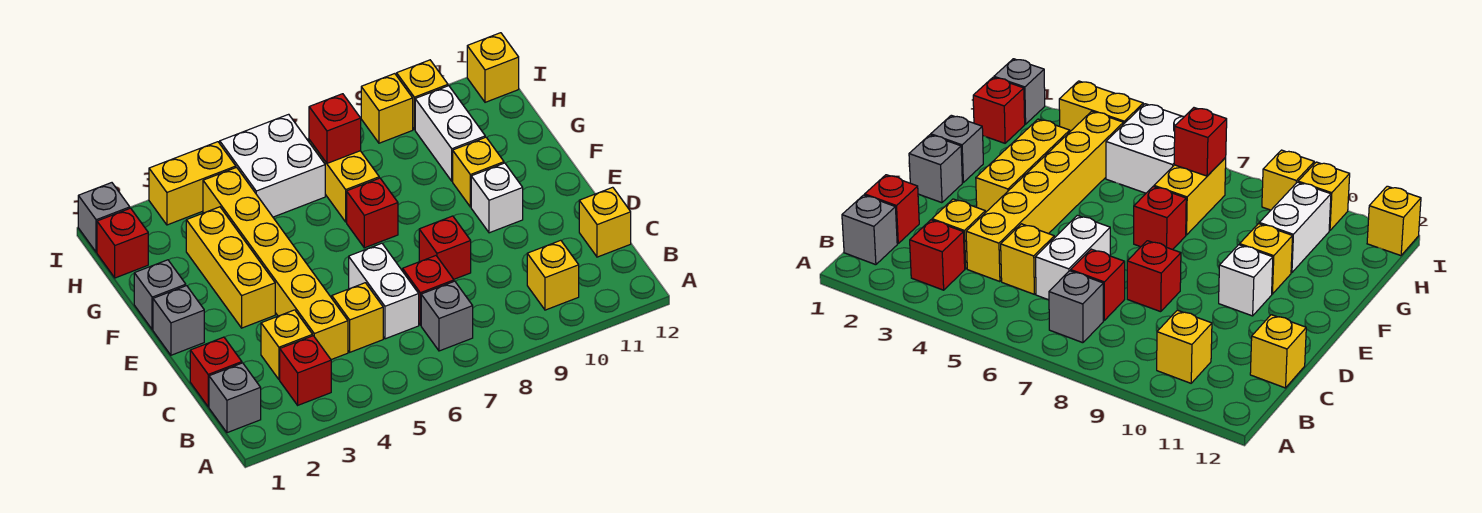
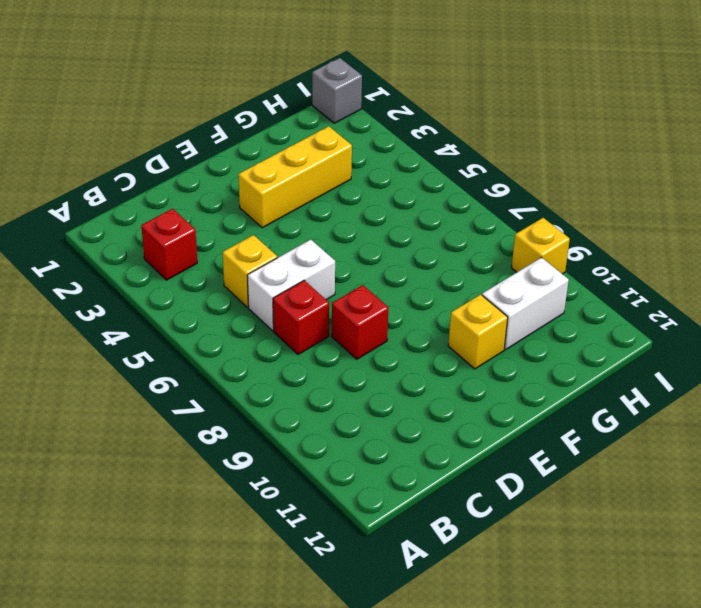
none -> grey 1x1 brick [209,363,261,433]
none -> grey 1x1 brick [421,281,473,351]
none -> yellow 1x1 brick [527,240,579,310]

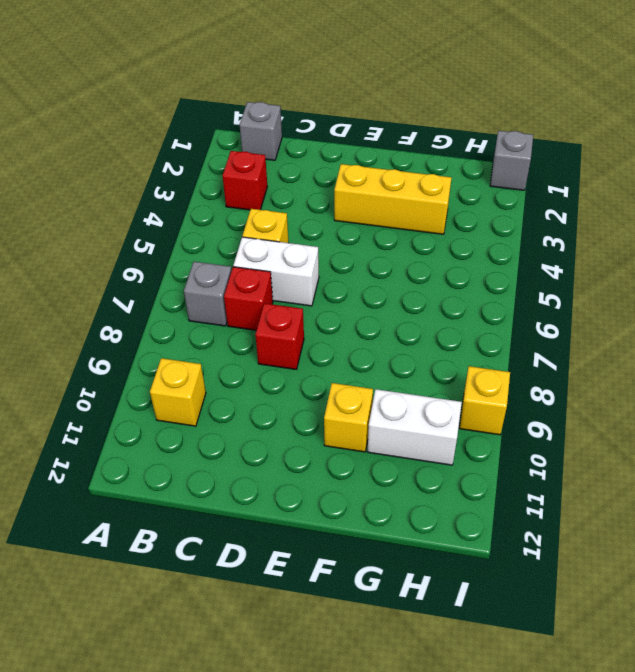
none -> red 1x1 brick [190,337,242,407]
none -> yellow 1x1 brick [261,310,313,380]
none -> yellow 1x6 brick [203,167,348,360]

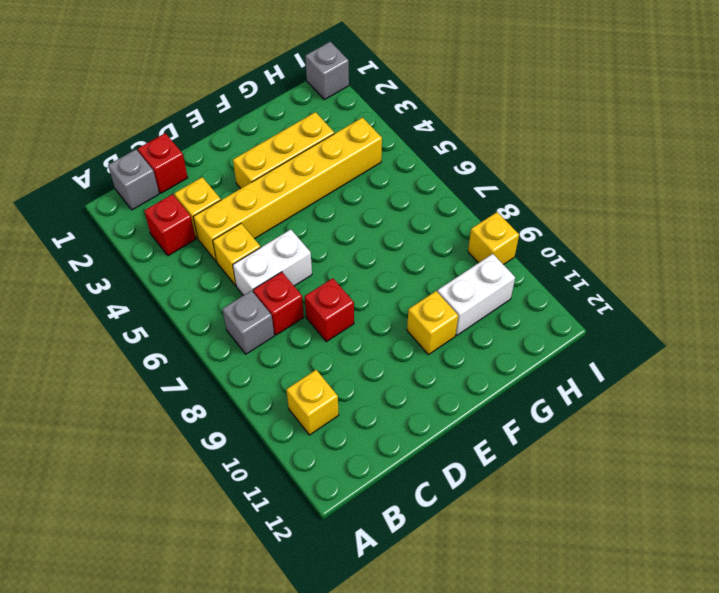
none -> yellow 1x1 brick [579,187,631,257]
none -> grey 1x1 brick [153,286,204,355]
none -> white 1x1 brick [471,163,523,233]

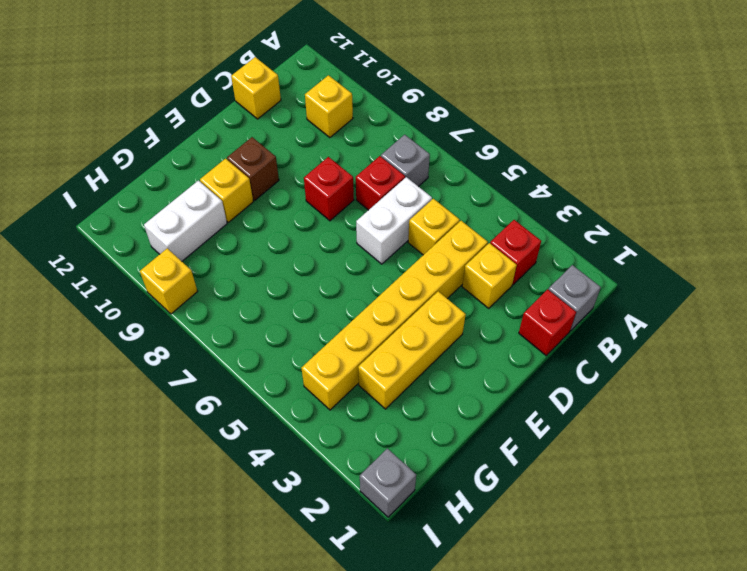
brown 1x1 brick [227,137,279,200] -> white 1x1 brick [471,163,523,233]
none -> grey 1x1 brick [153,286,204,355]
none -> grey 1x1 brick [134,260,186,330]
none -> red 1x1 brick [347,178,398,248]

